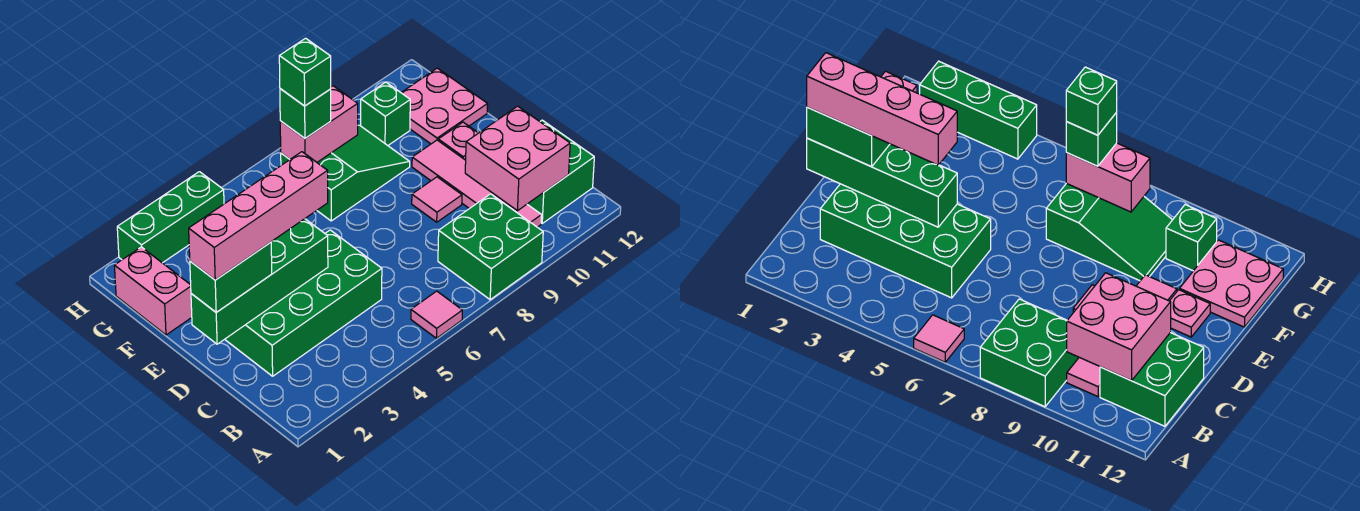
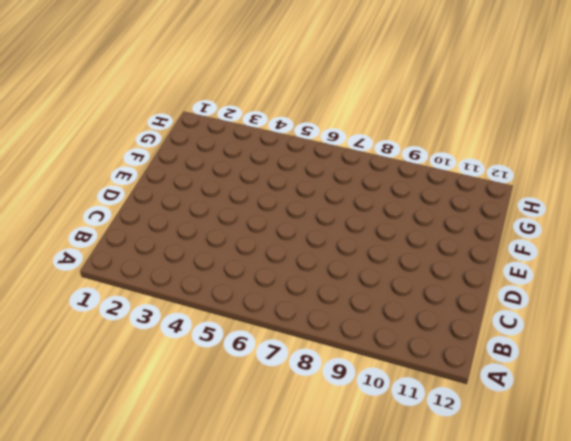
none -> pink 1x1 tile [411,291,462,338]
none -> green 2x2 brick [438,194,543,300]
none -> pink 1x4 tile [412,140,541,227]

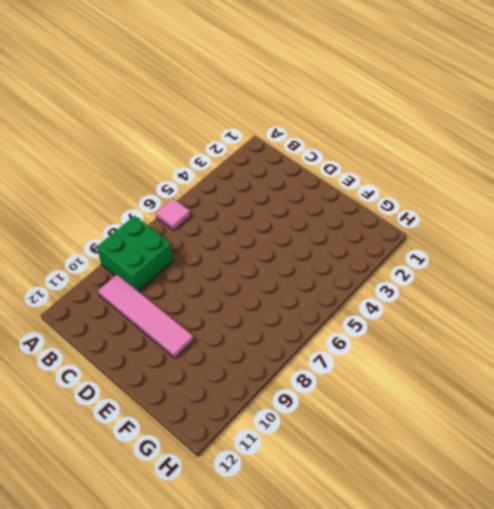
none -> green 2x2 brick [527,120,594,223]
none -> green 2x4 brick [225,230,382,376]
none -> pink 1x1 tile [412,177,462,222]

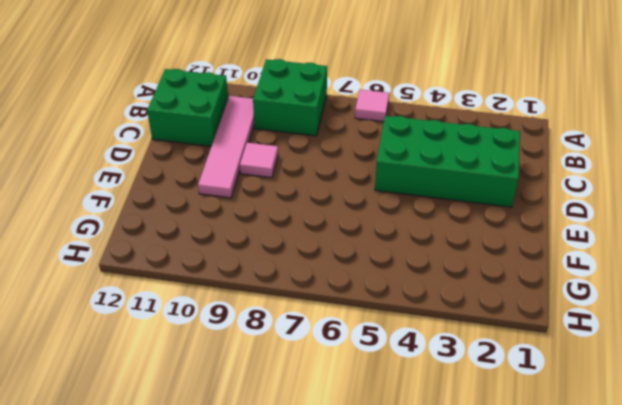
none -> pink 1x1 plate [438,122,478,160]
none -> pink 1x2 brick [114,247,192,335]
none -> green 2x3 slope [281,125,410,221]

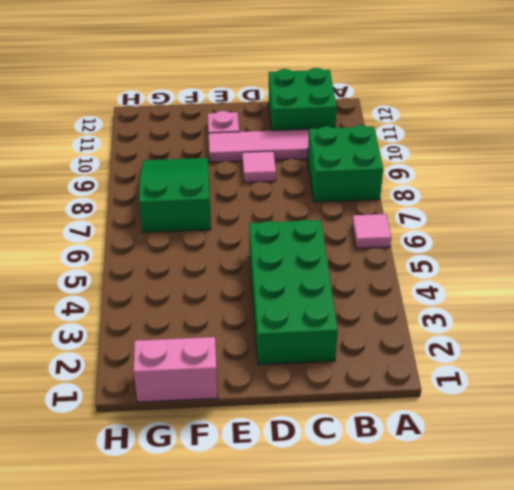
none -> pink 2x2 plate [401,68,488,144]
none -> green 1x1 brick [361,82,410,145]
none -> green 1x3 brick [117,172,224,263]

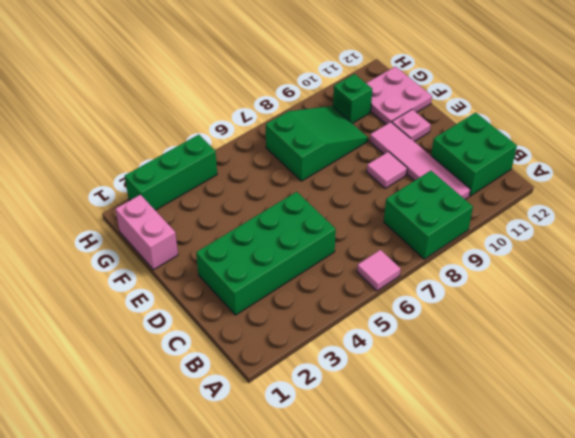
none -> pink 2x2 brick [465,106,570,211]
none -> green 1x4 brick [191,219,328,344]
none -> pink 1x2 brick [280,86,358,162]

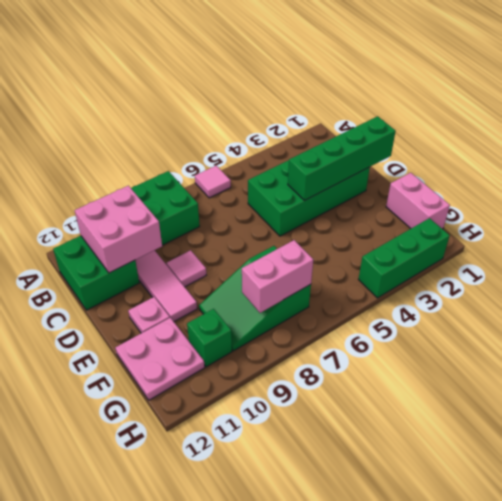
none -> green 1x2 brick [190,242,272,312]
none -> green 1x1 brick [280,89,331,138]
none -> pink 1x4 brick [189,152,328,280]

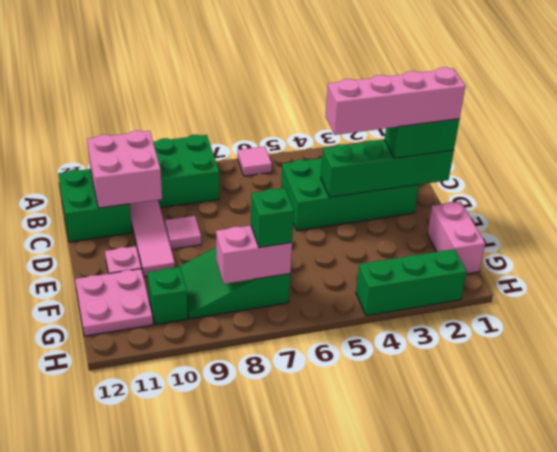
none -> green 1x1 brick [279,38,331,106]

